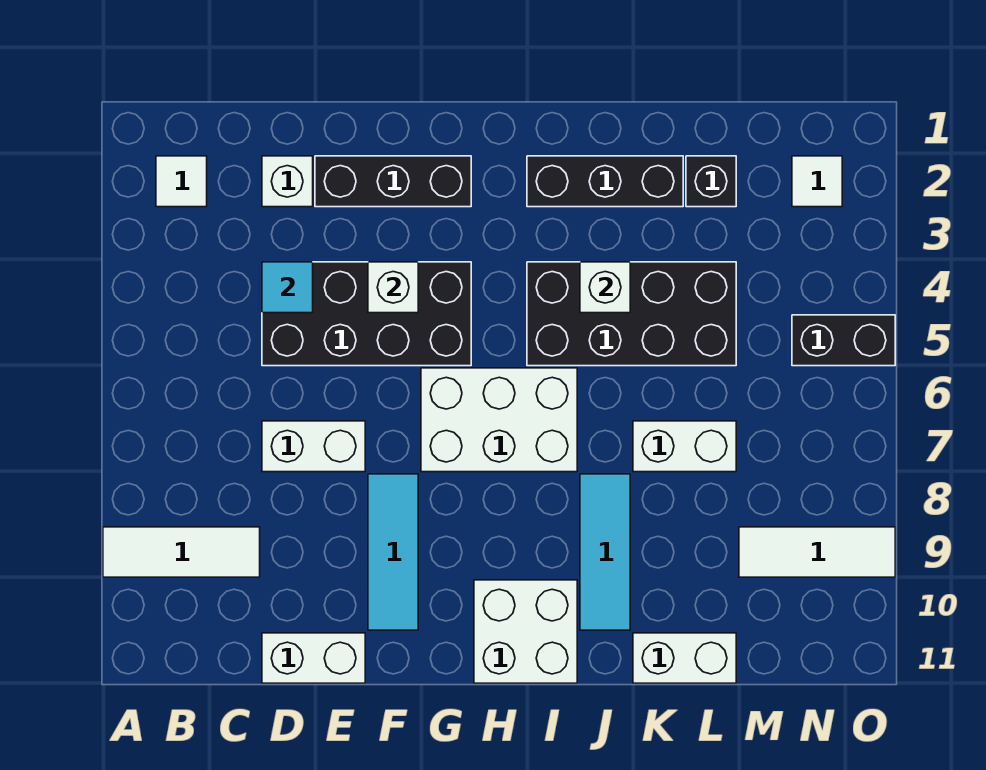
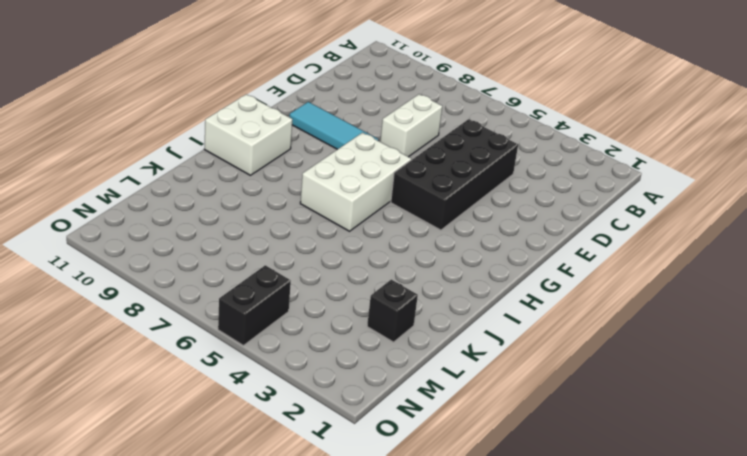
none -> white 1x3 tile [103,527,260,577]
none -> white 1x1 tile [156,156,207,207]
none -> white 1x1 brick [262,156,313,207]

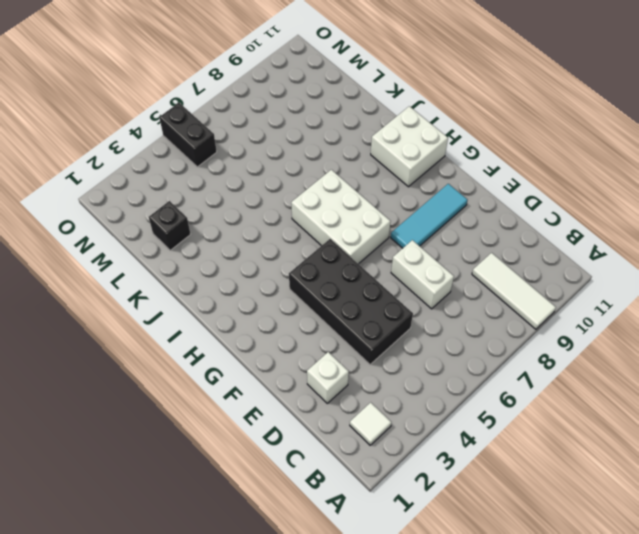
none -> white 1x2 brick [262,633,365,683]
none -> black 1x3 brick [315,156,471,207]
none -> black 1x3 brick [527,156,683,207]

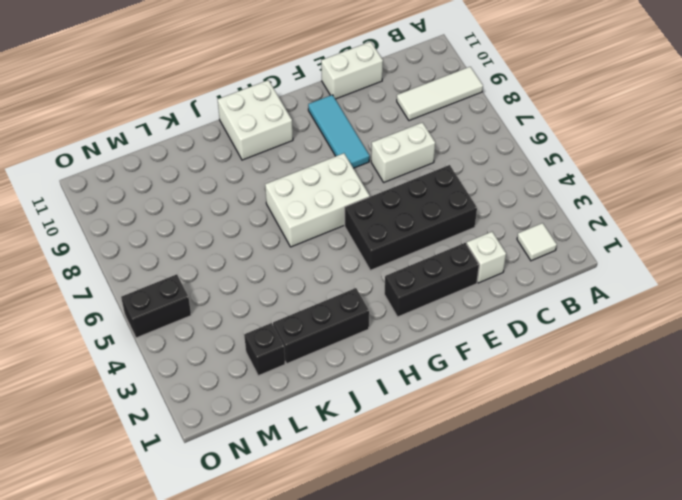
none -> black 2x4 brick [527,262,736,366]
none -> cyan 1x3 tile [580,474,630,630]
none -> white 1x2 brick [633,421,736,472]

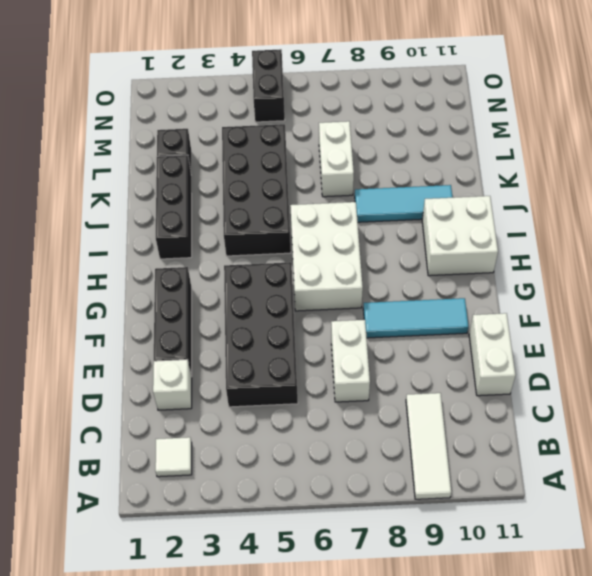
none -> white 1x2 brick [633,633,736,683]
none -> white 1x3 tile [739,527,895,577]
none -> white 1x1 tile [792,156,842,207]

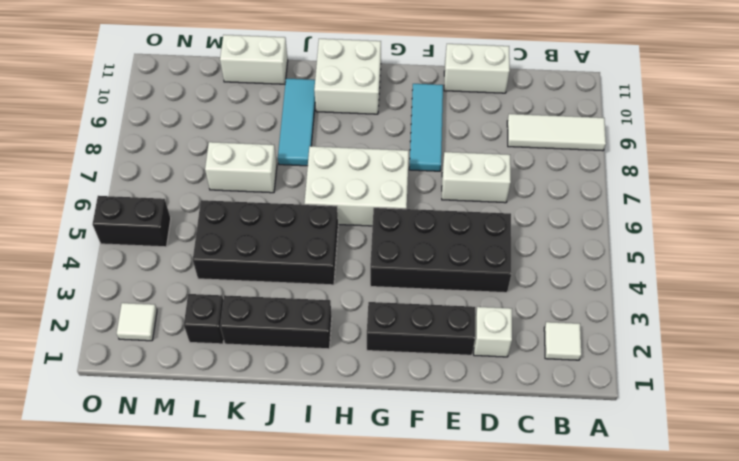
none -> white 1x3 tile [739,527,895,577]
none -> cyan 1x1 tile [262,262,313,313]
none -> white 1x1 brick [368,262,418,313]

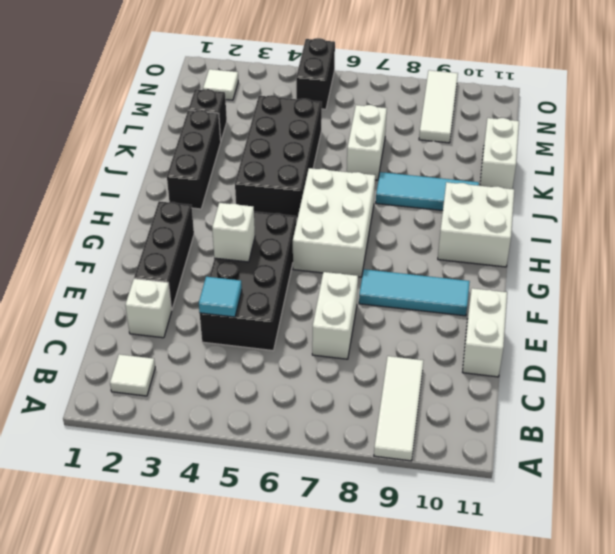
none -> white 1x1 brick [580,262,630,313]

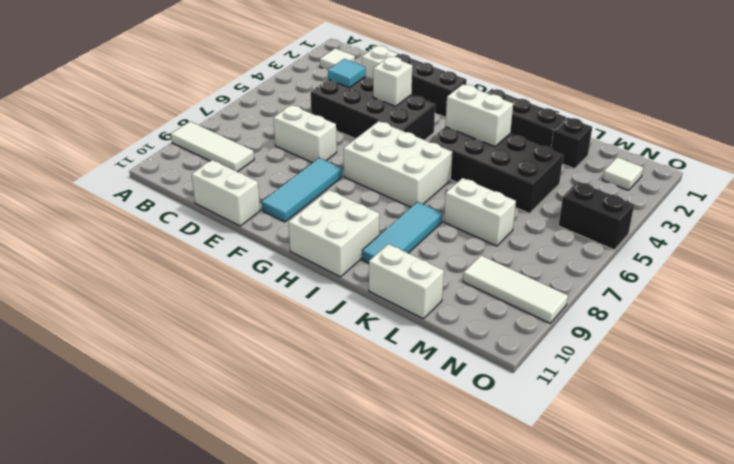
white 1x2 brick [445,84,513,146] -> white 1x1 brick [580,262,630,313]

